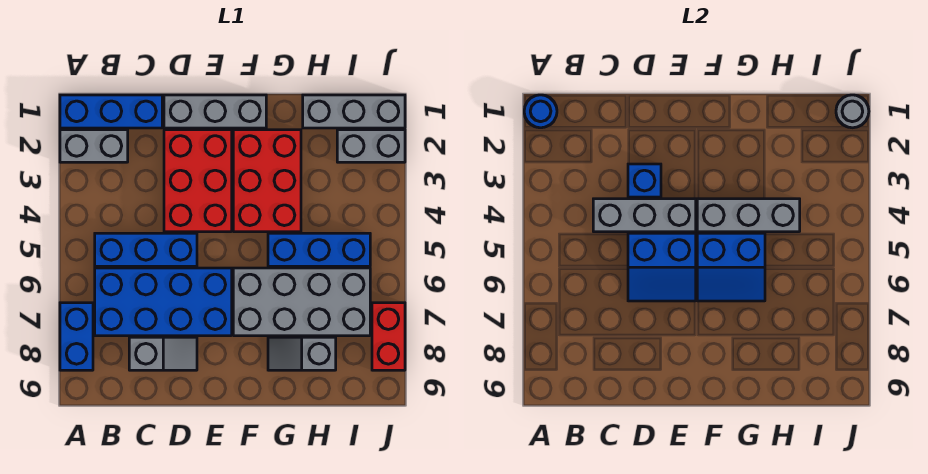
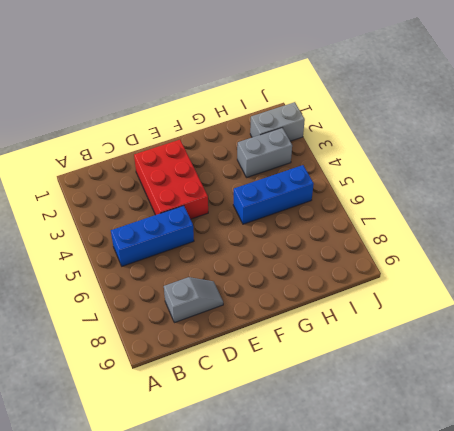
grey 1x2 brick [237,128,292,178] -> grey 1x2 brick moved to [60,130,128,162]
none -> blue 1x3 brick [60,95,162,128]
none -> blue 1x2 brick [60,303,93,370]
none -> blue 2x4 brick [95,268,232,336]

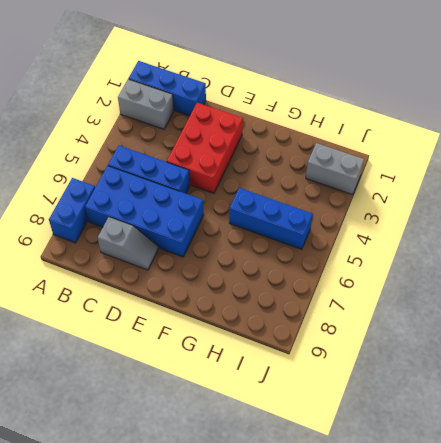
none -> grey 1x3 brick [164,95,266,128]
none -> red 2x3 brick [233,130,301,232]
none -> grey 2x4 brick [233,268,370,336]

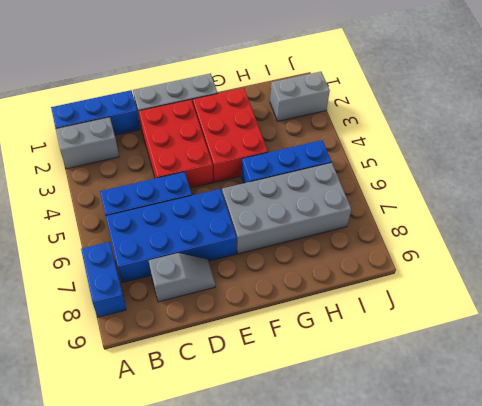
none -> grey 1x2 slope [268,337,336,370]
none -> grey 1x3 brick [303,95,405,128]
none -> red 1x2 brick [372,303,405,370]

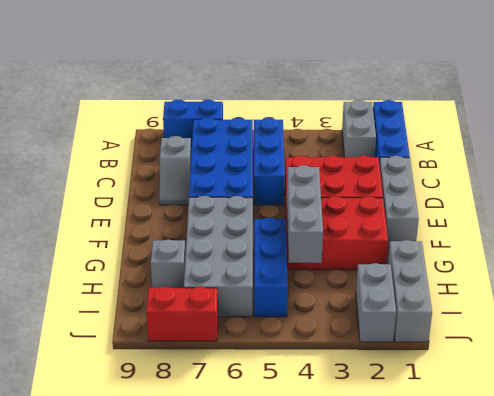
none -> blue 1x1 round brick [524,95,557,128]
none -> grey 1x3 brick [593,199,696,232]
none -> blue 1x1 brick [628,164,661,197]

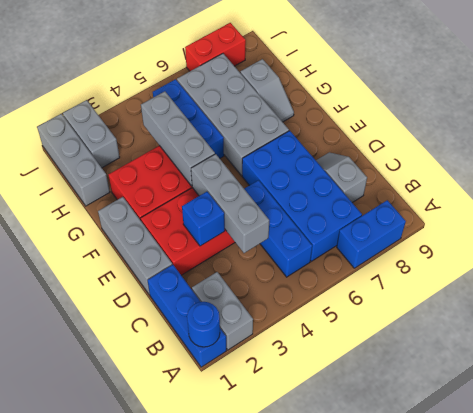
none -> blue 2x2 slope [628,233,696,301]
none -> blue 2x2 slope [697,233,765,301]
none -> grey 1x1 round brick [836,95,869,128]

